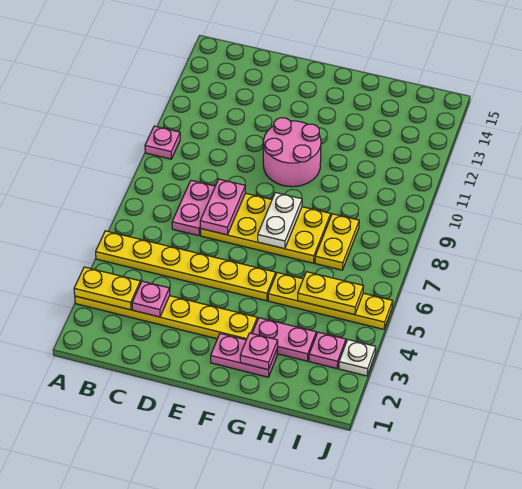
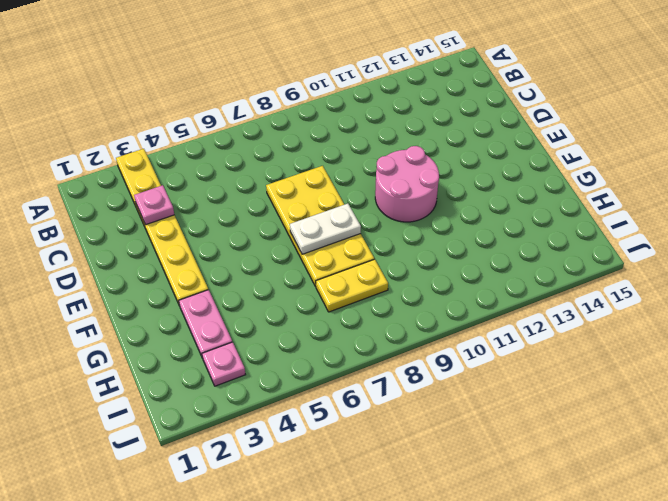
none -> yellow 1x6 plate [96,231,276,301]
none -> pink 1x1 plate [145,126,180,159]
none -> pink 1x2 plate [172,181,215,236]

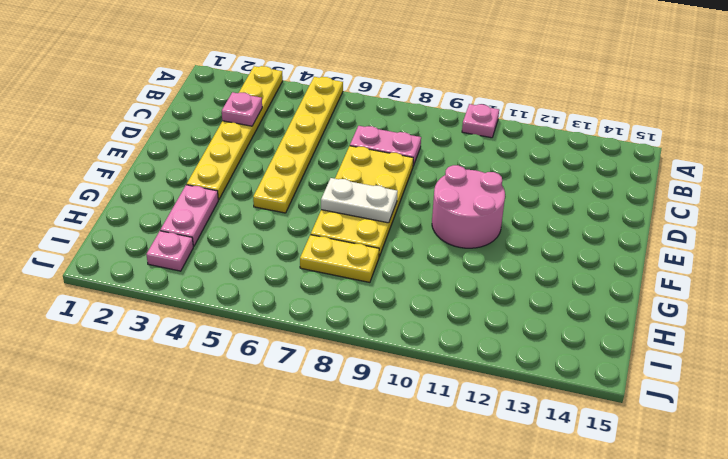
none -> pink 1x2 plate [211,334,277,377]
none -> yellow 1x4 plate [268,273,393,329]
none -> white 1x1 plate [339,340,376,376]

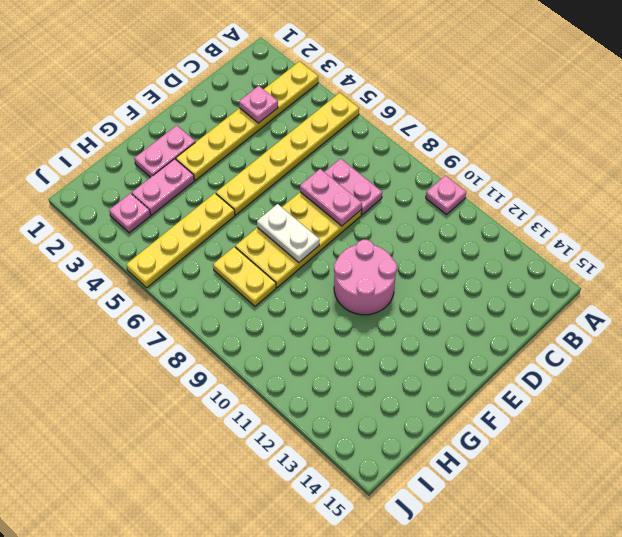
none -> white 1x1 plate [339,340,376,376]
none -> yellow 1x2 plate [74,267,140,310]
none -> pink 1x1 plate [240,333,278,370]

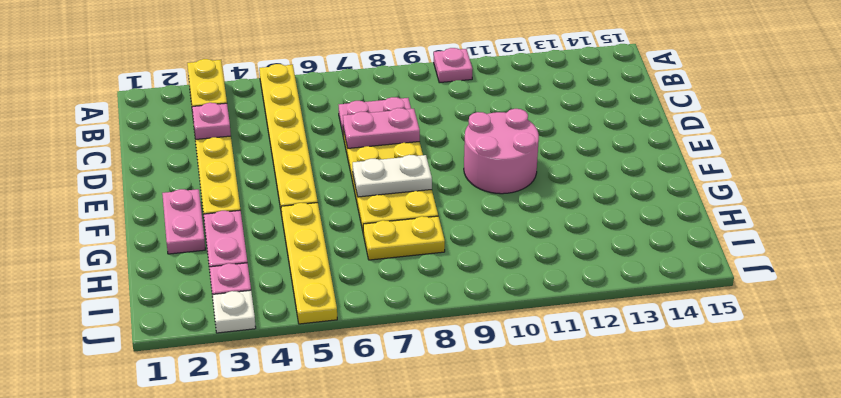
none -> pink 1x1 plate [240,333,278,370]
none -> yellow 1x2 plate [298,272,363,315]

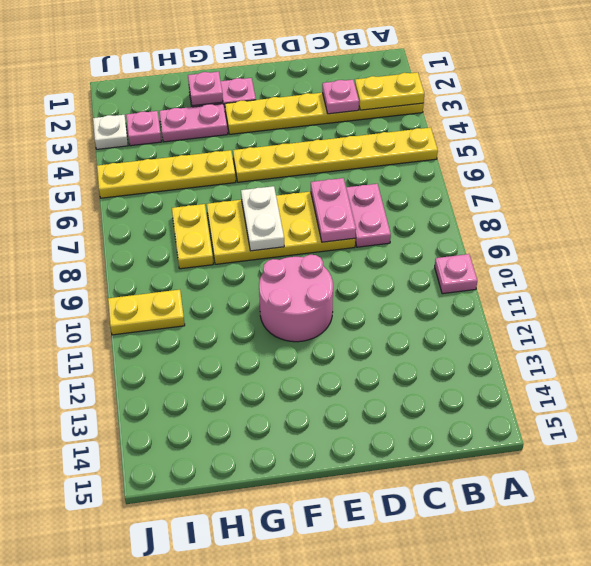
yellow 1x2 plate [108,290,185,335] -> yellow 1x2 plate moved to [298,272,363,315]

